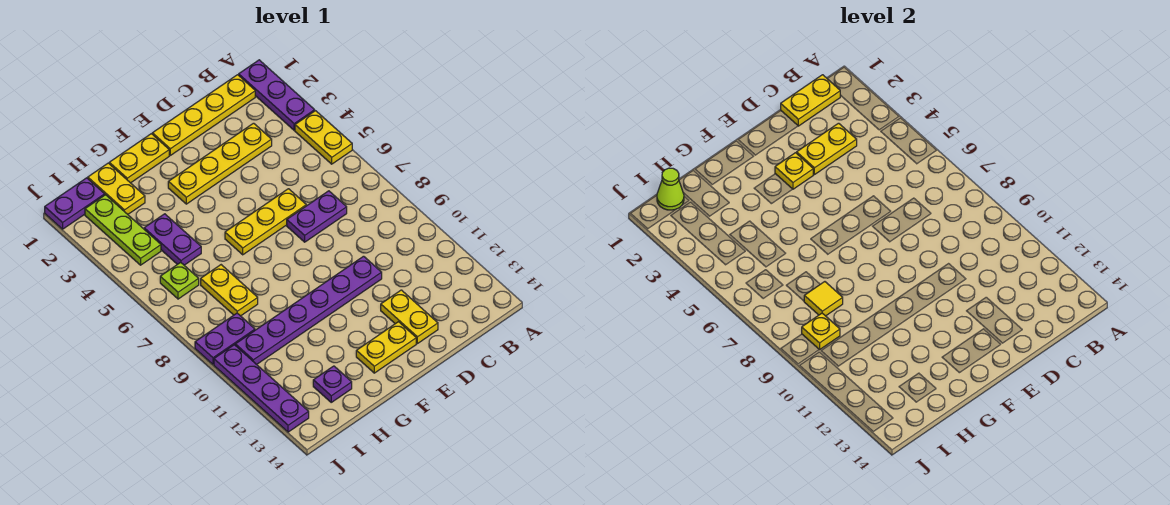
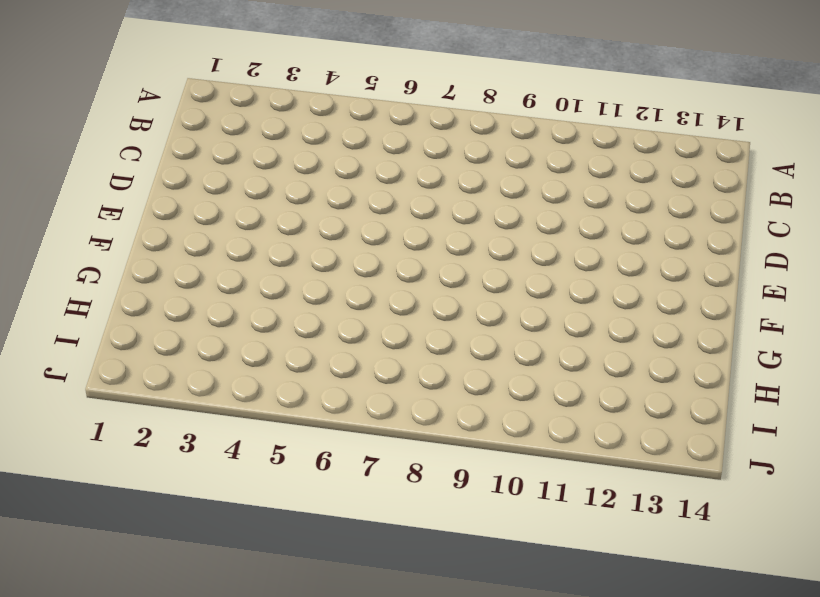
none -> purple 1x3 plate [239,60,315,130]
none -> yellow 1x2 plate [295,111,352,164]
none -> yellow 1x4 plate [152,75,255,155]

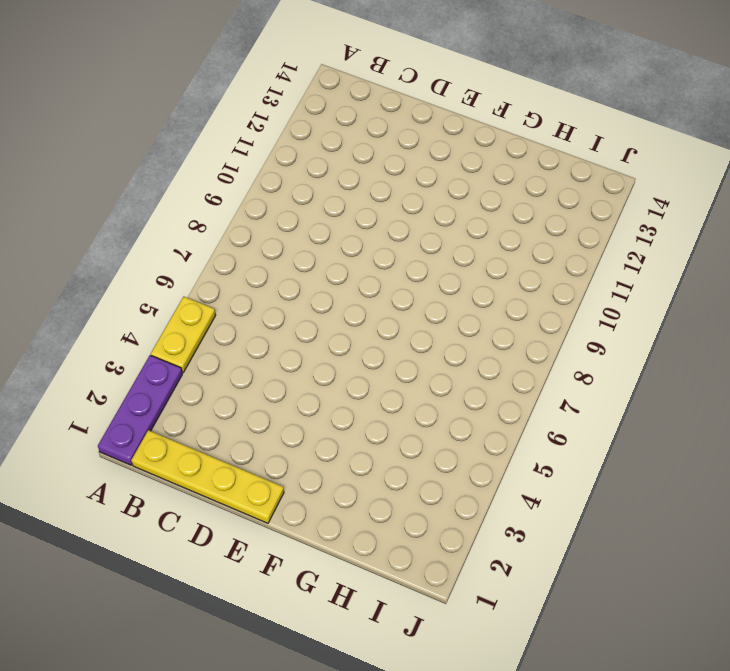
none -> yellow 1x4 plate [168,123,272,204]
none -> purple 1x2 plate [287,191,347,242]
none -> yellow 1x3 plate [225,189,306,255]

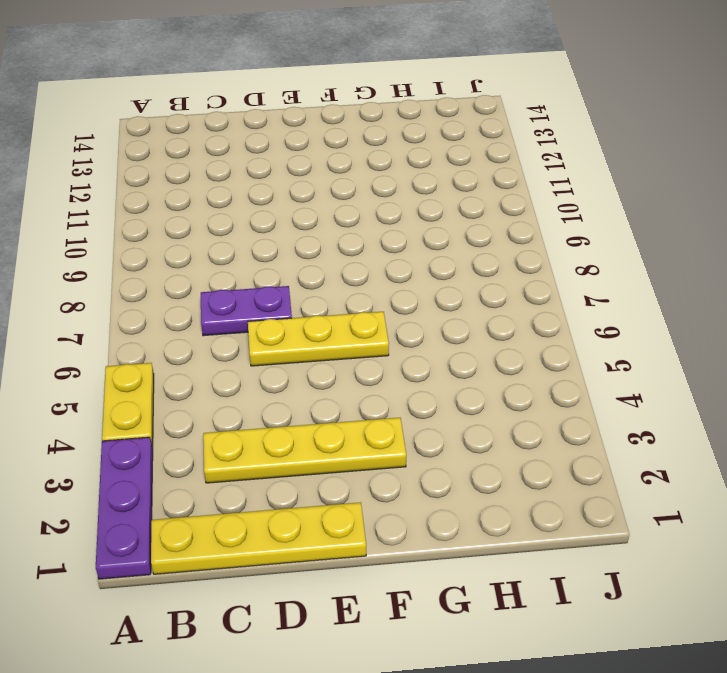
none -> purple 1x6 plate [235,256,382,364]
none -> yellow 1x2 plate [381,290,438,344]
none -> yellow 1x2 plate [356,322,416,373]

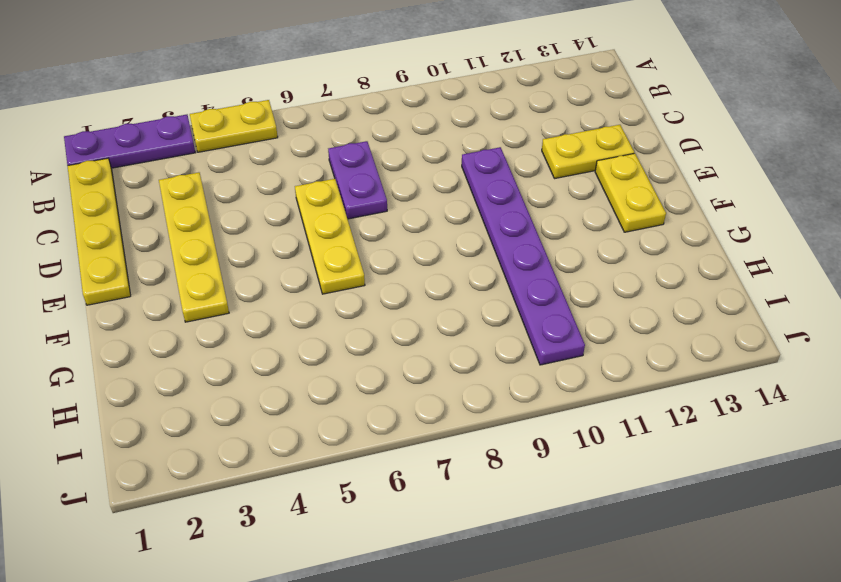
none -> yellow 1x2 plate [109,134,169,183]
none -> yellow 1x2 plate [88,163,145,214]
none -> purple 1x2 plate [144,214,201,265]

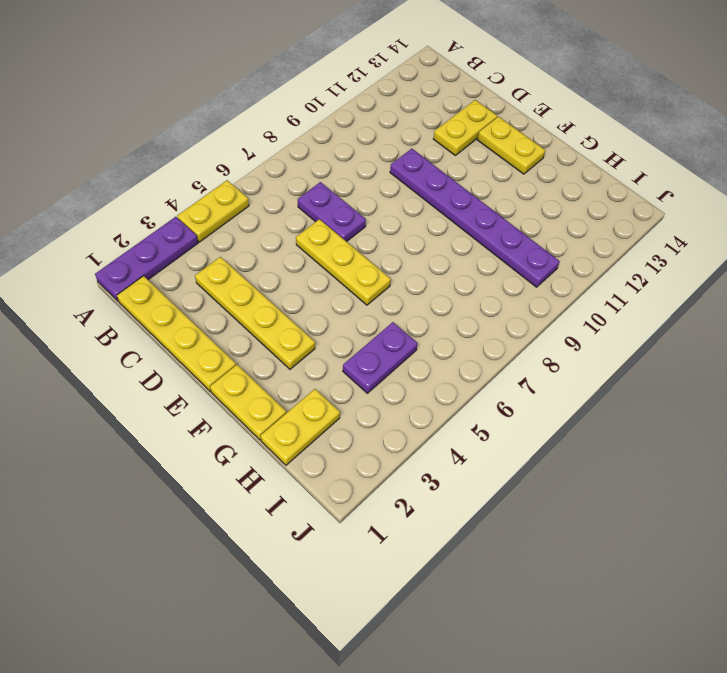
none -> yellow 1x2 plate [201,265,258,316]
none -> purple 1x1 plate [313,366,352,402]
none -> purple 1x2 plate [45,178,105,229]

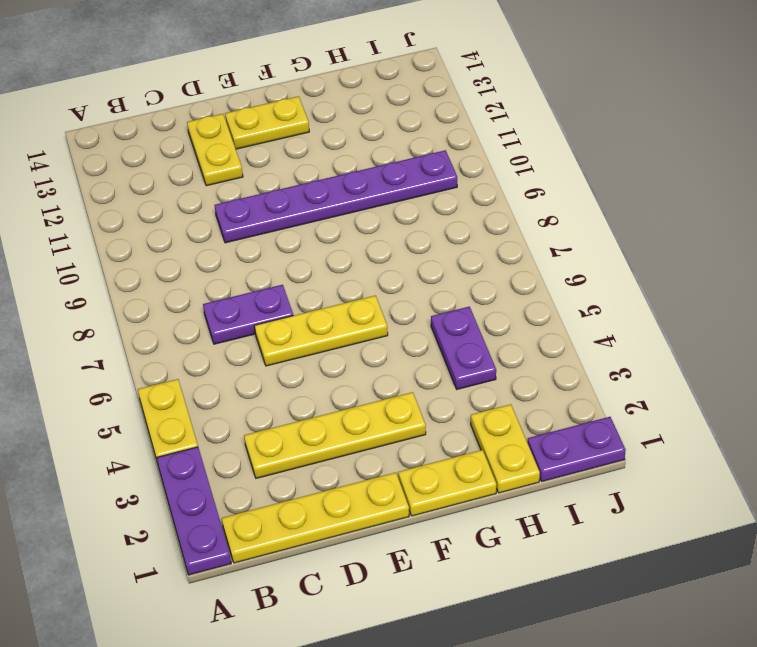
none -> yellow 1x2 plate [201,265,258,316]
none -> purple 1x1 plate [313,366,352,402]
none -> lime 1x3 plate [85,195,161,265]

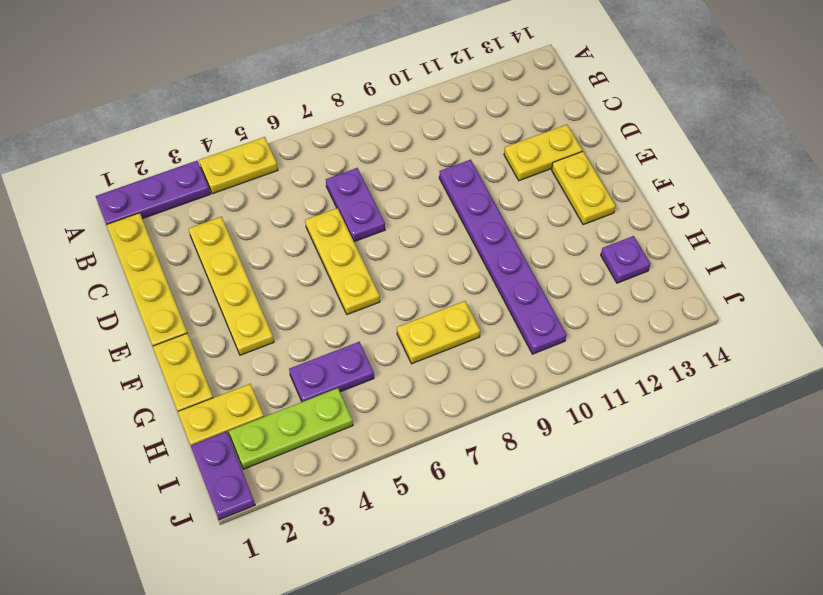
none -> lime 1x1 plate [160,262,199,299]
none -> purple 1x2 plate [195,313,255,364]
none -> purple 1x4 plate [214,345,309,432]

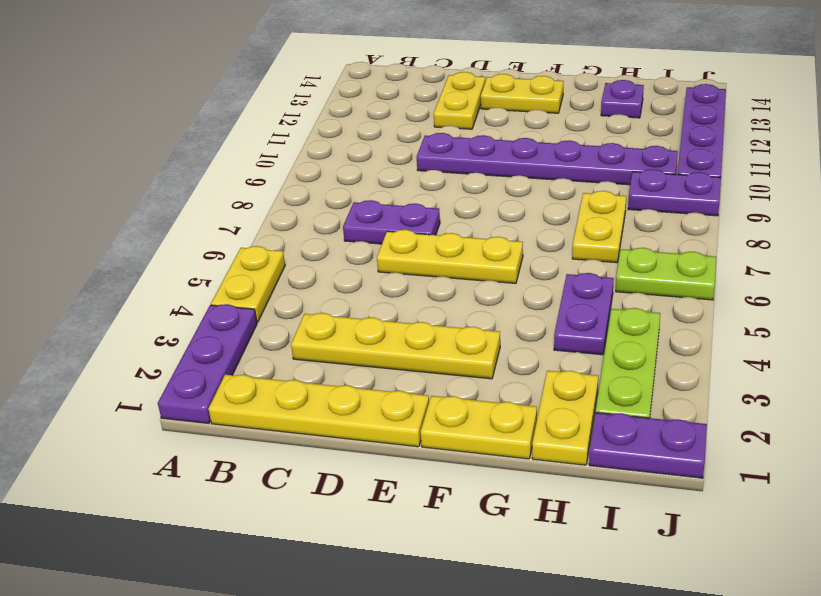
lime 1x2 plate [616,248,716,300] -> lime 1x1 plate [160,262,199,299]
none -> yellow 1x2 plate [781,75,840,126]
none -> yellow 1x2 plate [797,123,857,175]
none -> yellow 1x1 plate [775,153,813,189]

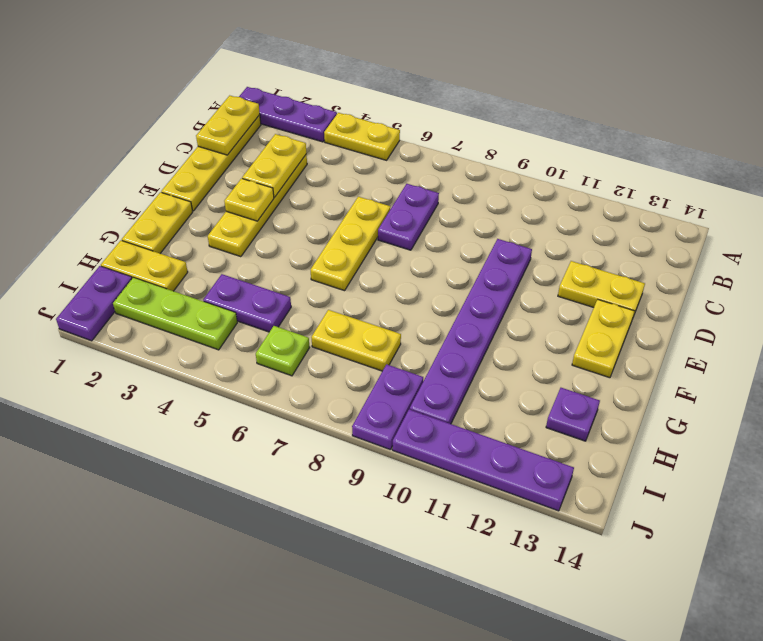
none -> yellow 1x1 tile [804,282,843,316]
none -> lime 1x1 cone [657,168,684,210]
none -> yellow 1x1 plate [802,313,840,350]

